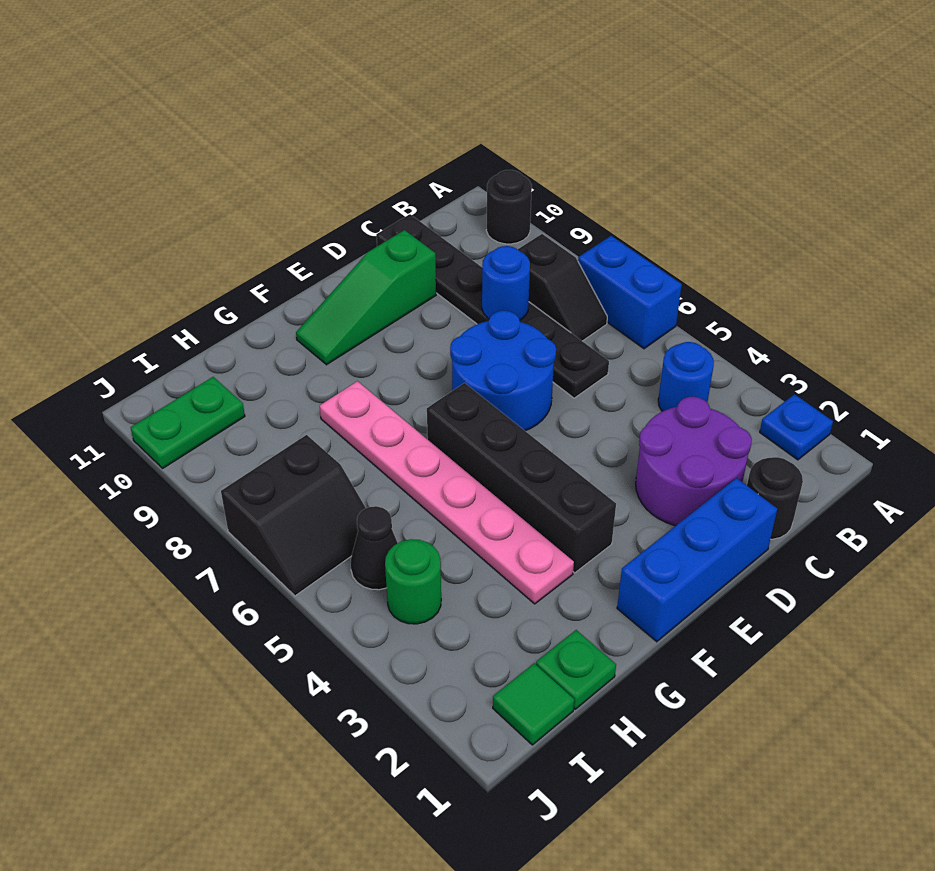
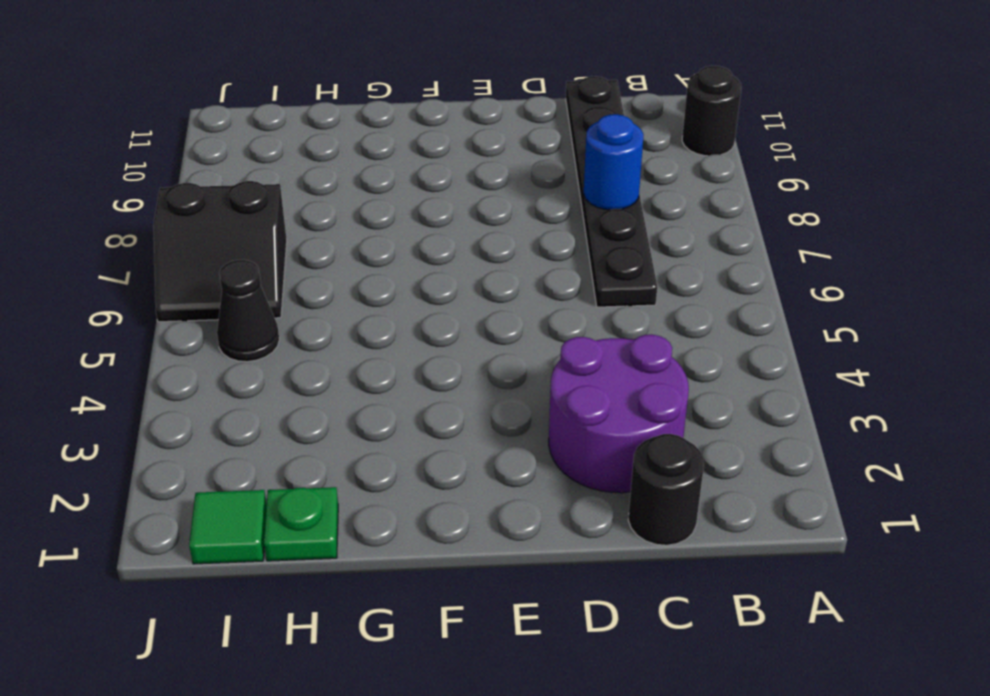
none -> blue 1x1 plate [760,394,833,460]
none -> blue 1x2 brick [578,236,682,349]
none -> blue 1x1 round brick [658,342,714,411]

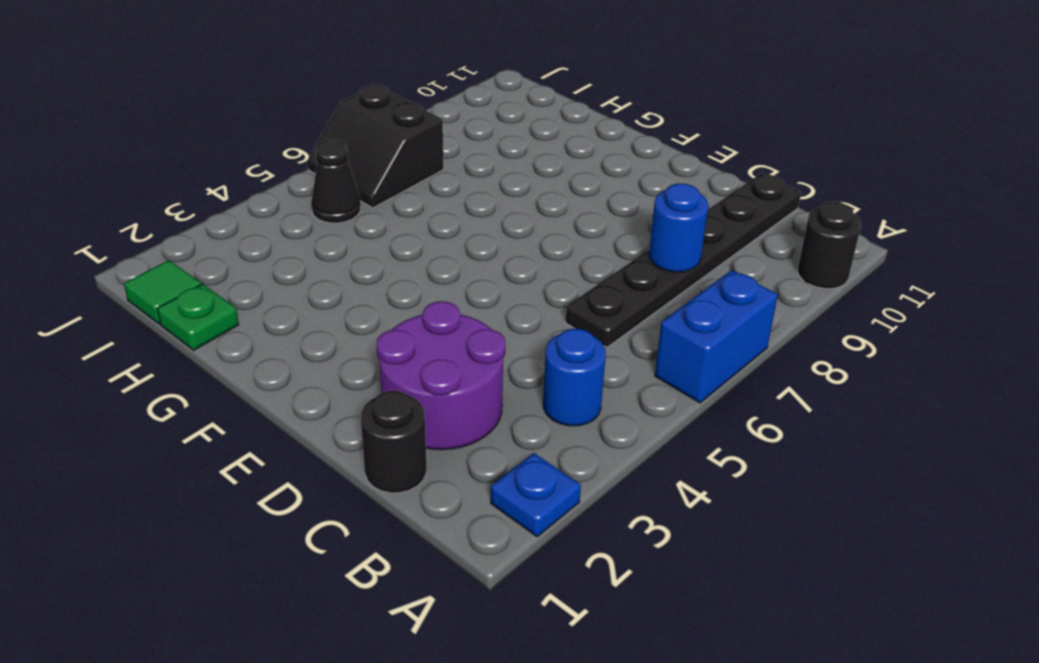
none -> black 1x2 slope [518,234,607,341]
none -> blue 1x3 brick [617,478,777,642]
none -> blue 2x2 round brick [450,311,556,431]

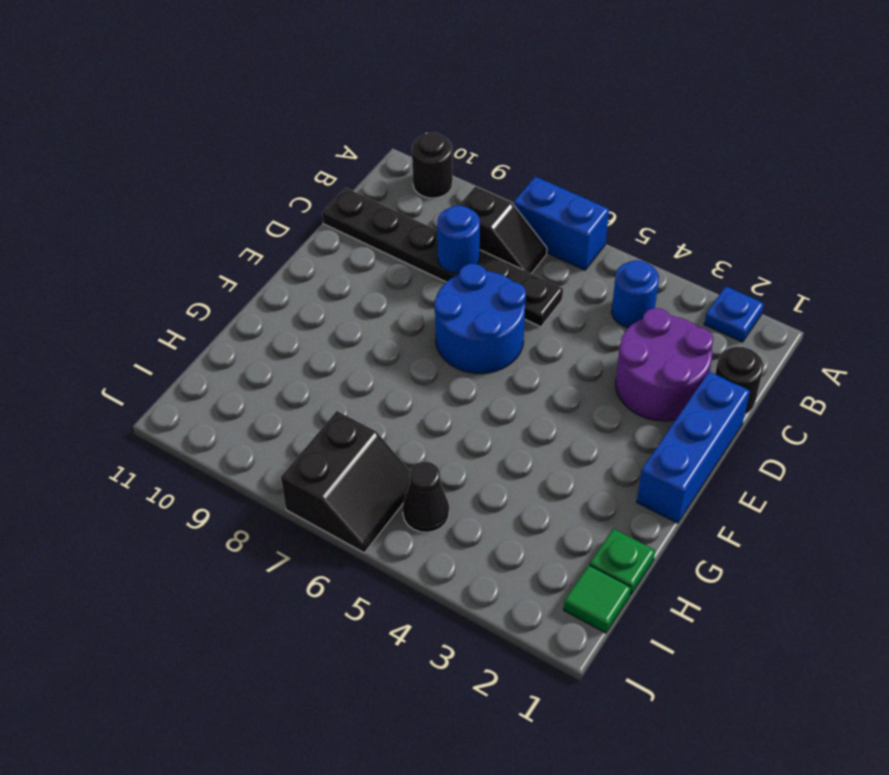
none -> green 1x3 slope [296,230,436,365]
none -> black 1x4 brick [427,383,616,573]
none -> pink 1x6 plate [320,381,574,604]

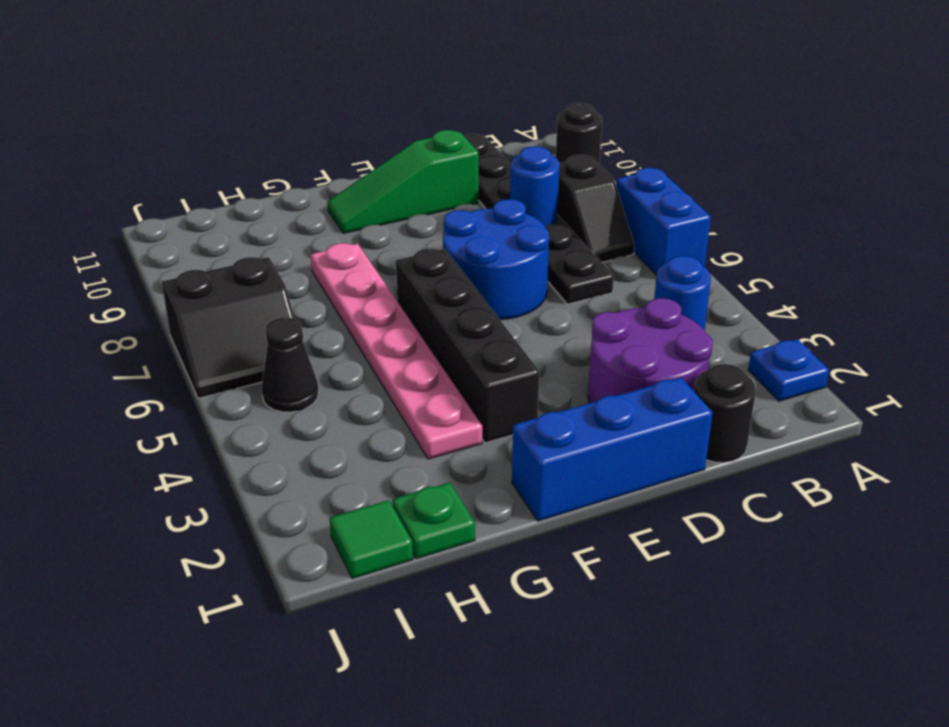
none -> green 1x1 round brick [385,539,441,624]
none -> green 1x2 plate [131,377,245,468]

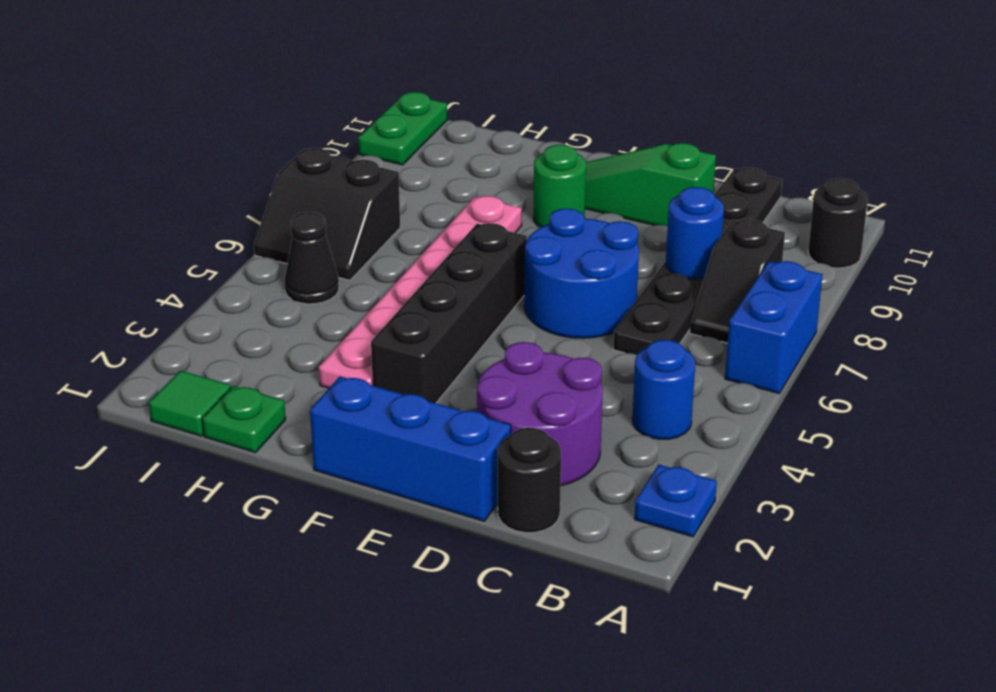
green 1x1 round brick [534,145,586,227] -> green 1x1 round brick moved to [385,539,441,624]
green 1x2 plate [358,92,447,165] -> green 1x2 plate turned to [131,377,245,468]

